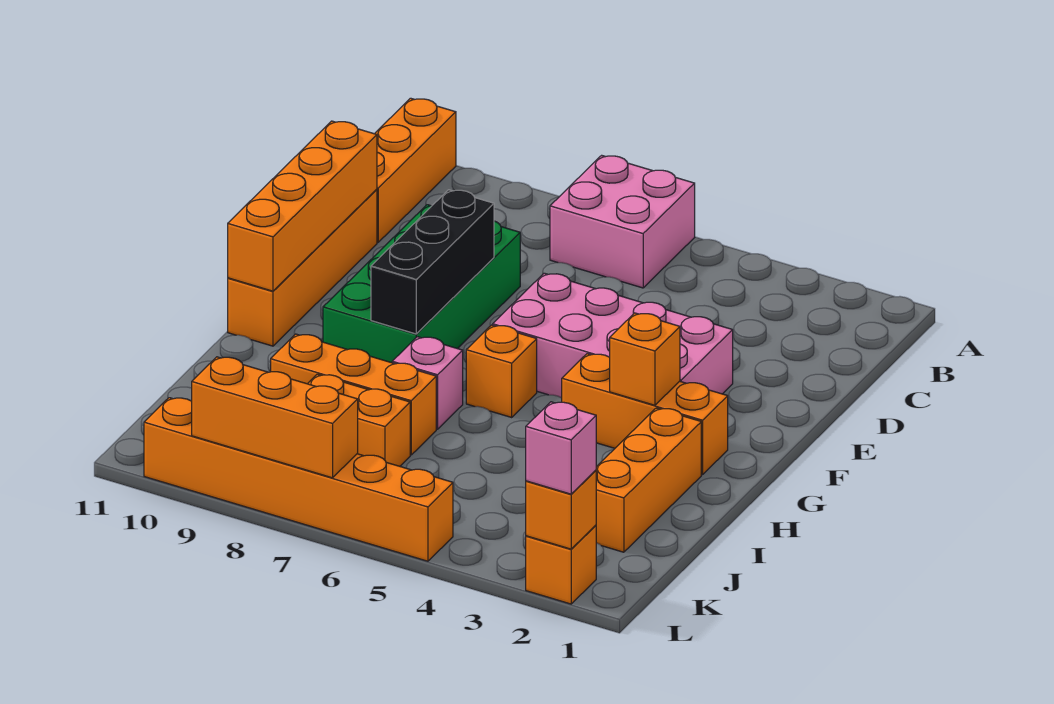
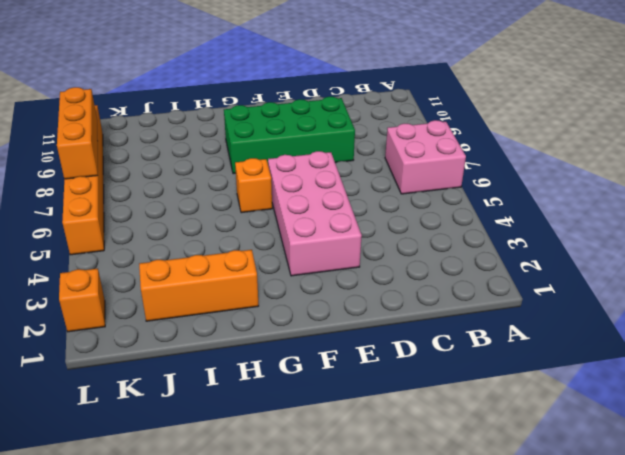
none -> orange 1x3 brick [375,98,456,242]
none -> orange 1x4 brick [228,189,377,346]
none -> orange 1x3 brick [562,354,728,475]

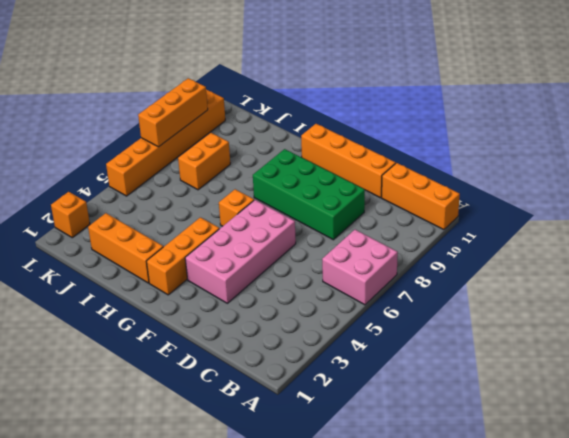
none -> pink 1x1 brick [392,337,463,429]
none -> orange 1x3 brick [271,334,436,455]
none -> orange 1x4 brick [228,121,377,291]

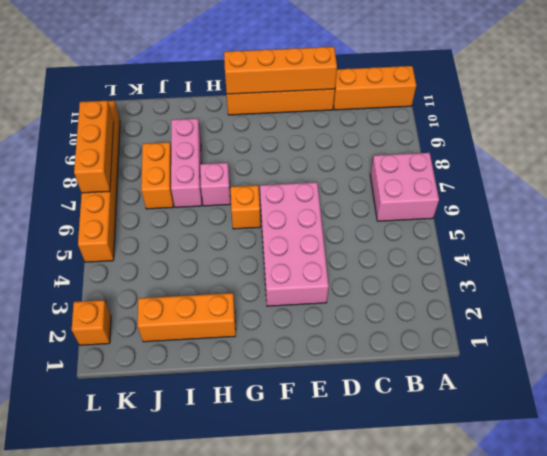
pink 1x3 brick [171,118,202,207] -> orange 1x3 brick [271,334,436,455]
none -> green 2x4 brick [323,205,520,363]
none -> orange 1x3 brick [562,354,728,475]
none -> black 1x3 brick [371,190,494,334]

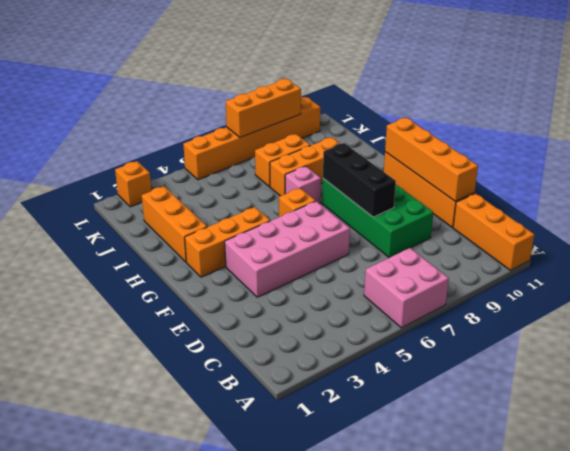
none -> orange 1x1 brick [610,313,680,405]
none -> orange 1x1 brick [526,470,596,549]
none -> pink 1x1 brick [526,402,596,494]

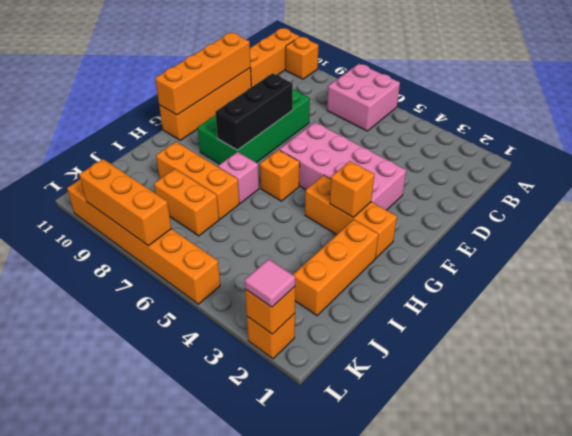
orange 1x1 brick [286,36,318,79] -> none
pink 1x1 tile [245,259,295,307] -> pink 1x1 brick [526,402,596,494]

